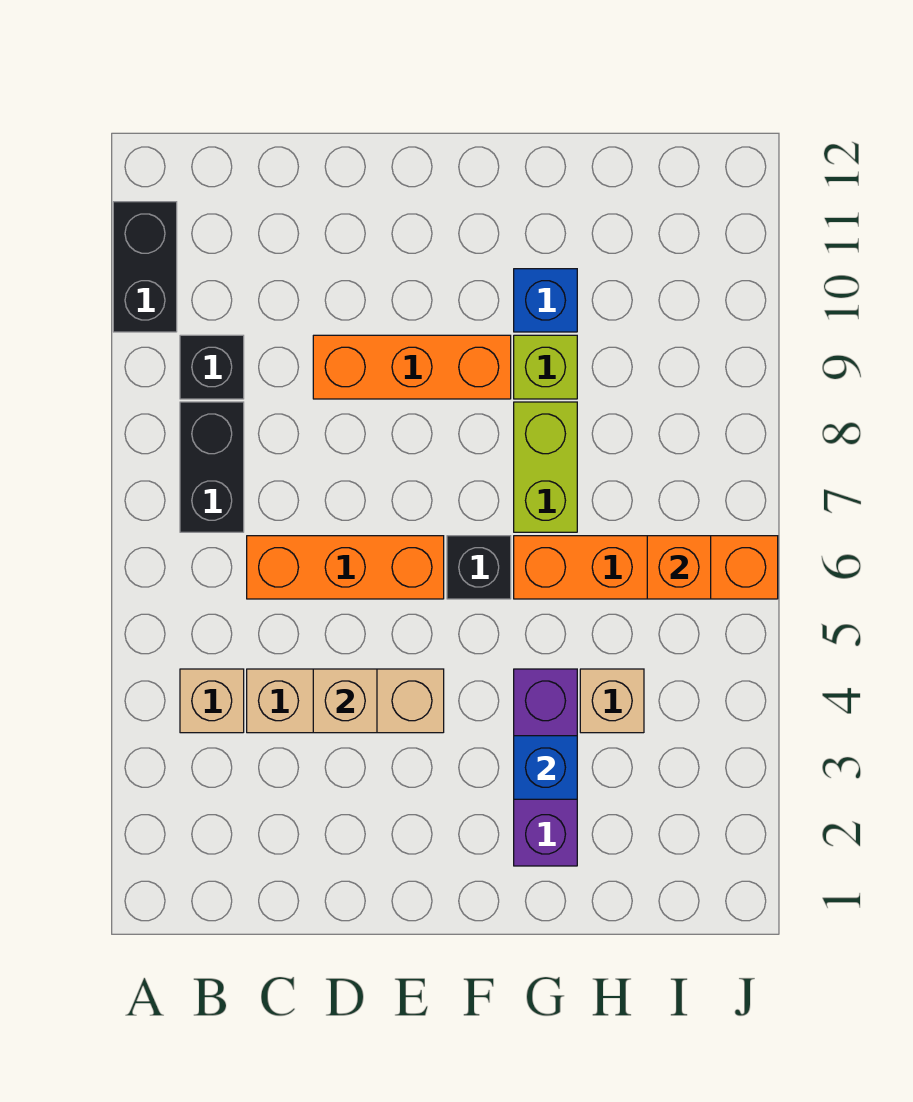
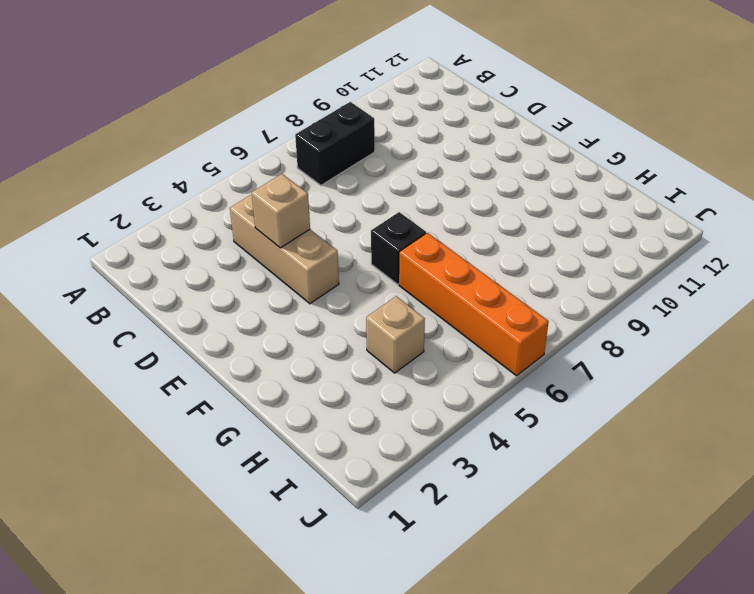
none -> black 1x2 brick [113,202,177,332]
none -> tan 1x1 brick [180,669,244,733]
none -> black 1x1 brick [180,335,244,399]

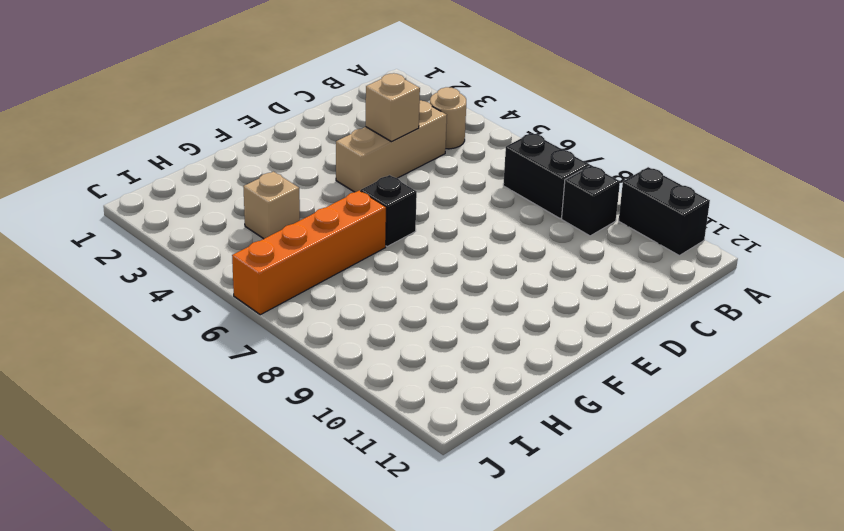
tan 1x1 round brick [430,87,466,149] -> tan 1x1 brick [180,669,244,733]
none -> orange 1x3 brick [247,536,444,599]
none -> orange 1x3 brick [313,335,511,399]
none -> purple 1x3 brick [514,669,577,866]

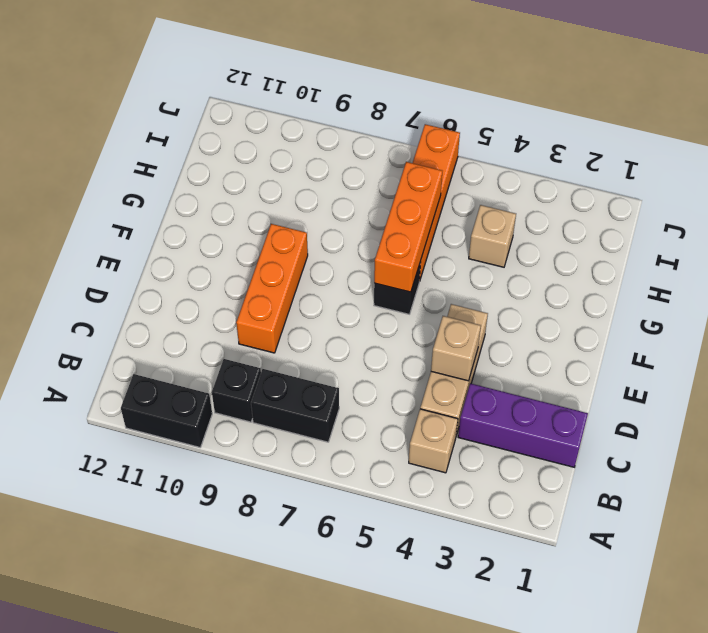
purple 1x3 brick [458,383,588,467] -> purple 1x3 brick moved to [514,669,577,866]
orange 1x3 brick [374,162,442,292] -> orange 1x3 brick moved to [247,536,444,599]
none -> lime 1x2 brick [514,402,577,532]
none -> lime 1x1 brick [514,335,577,399]
none -> blue 1x1 brick [514,269,577,332]

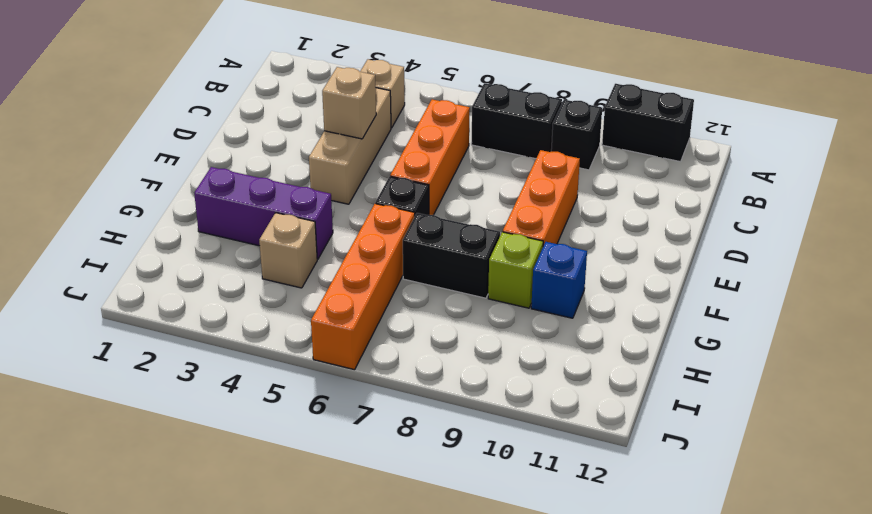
black 1x2 brick [403,213,500,298] -> lime 1x2 brick [514,402,577,532]
none -> blue 1x1 brick [514,736,577,799]
none -> orange 1x1 brick [647,536,711,599]

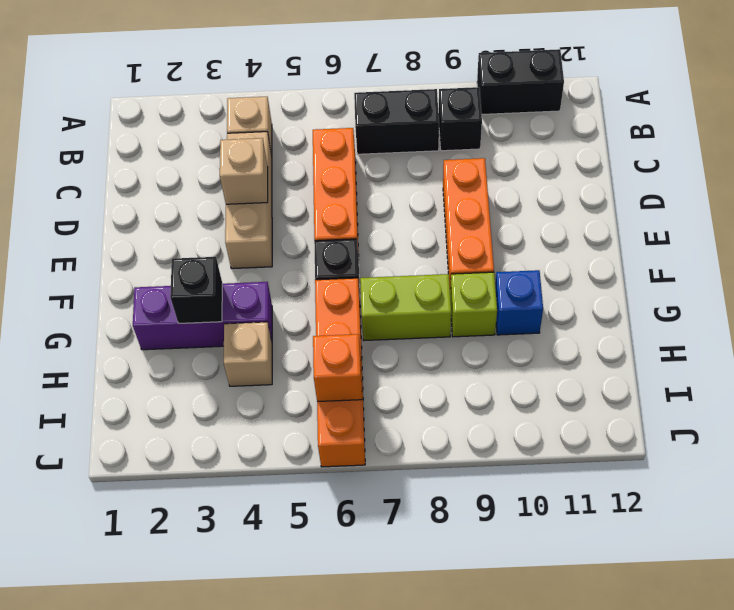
black 1x1 brick [170,257,222,323] -> blue 1x1 brick [514,736,577,799]

